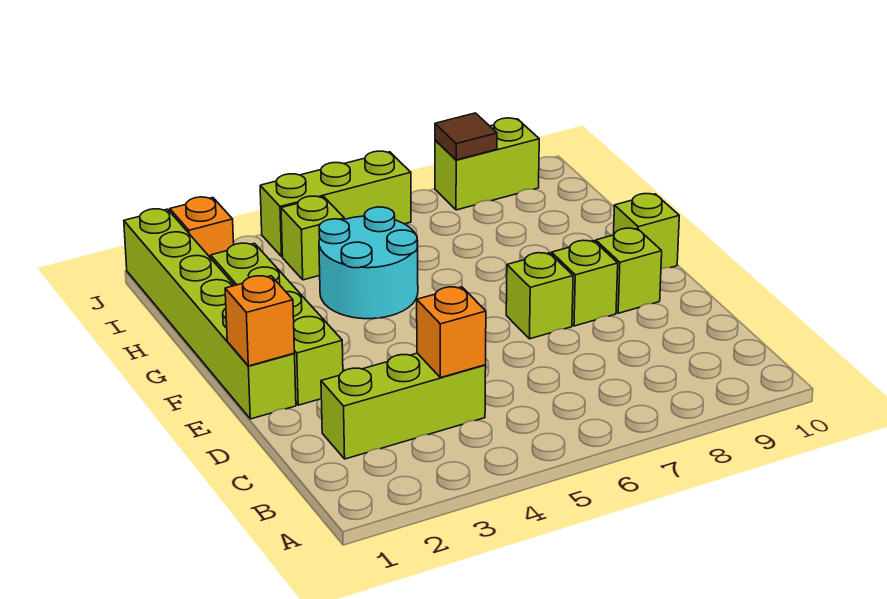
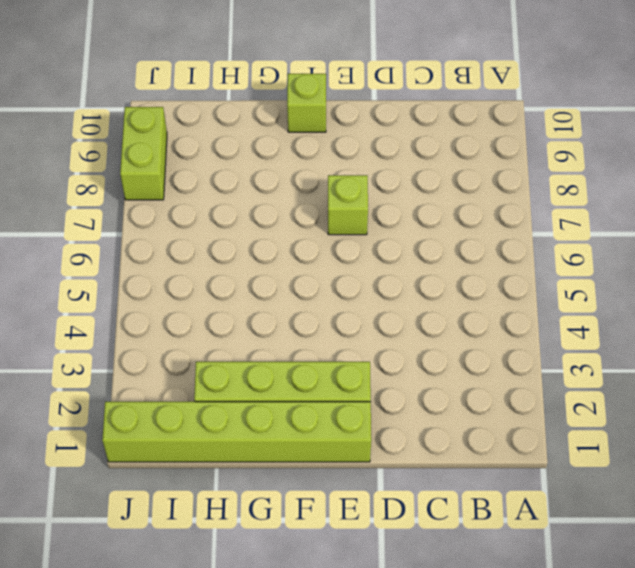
none -> lime 1x3 brick [321,353,486,459]
none -> lime 1x1 brick [552,240,618,326]
none -> lime 1x1 brick [596,228,662,313]

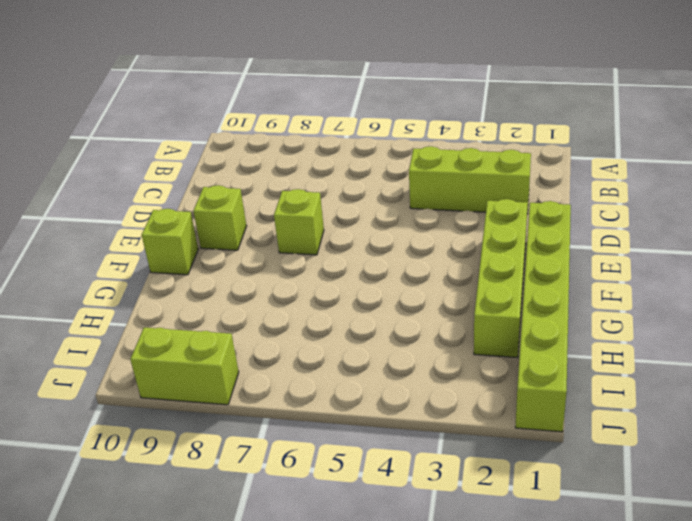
none -> lime 1x1 brick [552,240,618,326]
none -> cyan 2x2 round brick [319,207,418,319]
none -> lime 1x1 brick [281,196,344,280]

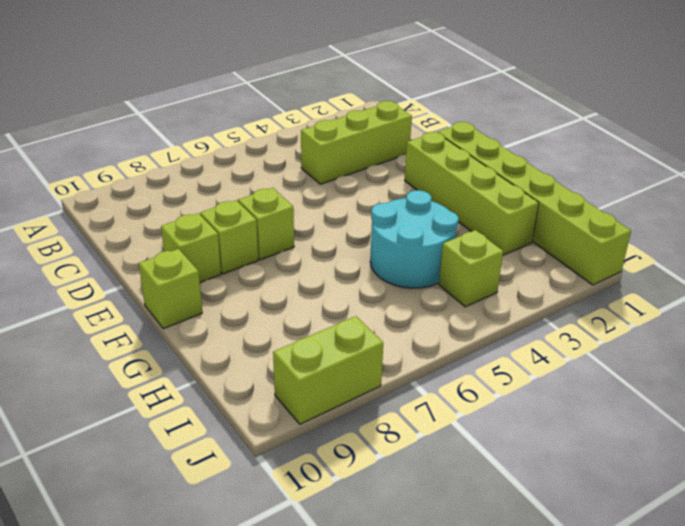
none -> orange 1x1 brick [170,197,234,258]
none -> lime 1x3 brick [260,151,411,257]
none -> orange 1x1 brick [417,287,486,378]

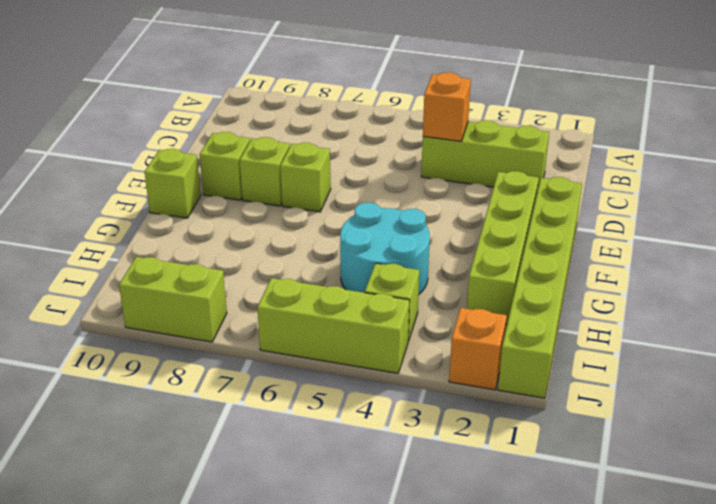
none -> orange 1x1 brick [225,276,294,366]
none -> brown 1x1 tile [435,113,497,160]

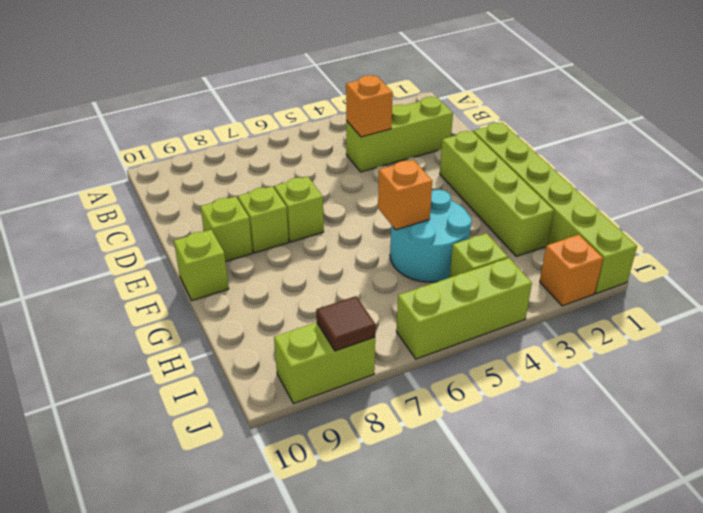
orange 1x1 brick [378,160,432,230] -> orange 1x1 brick moved to [225,276,294,366]

